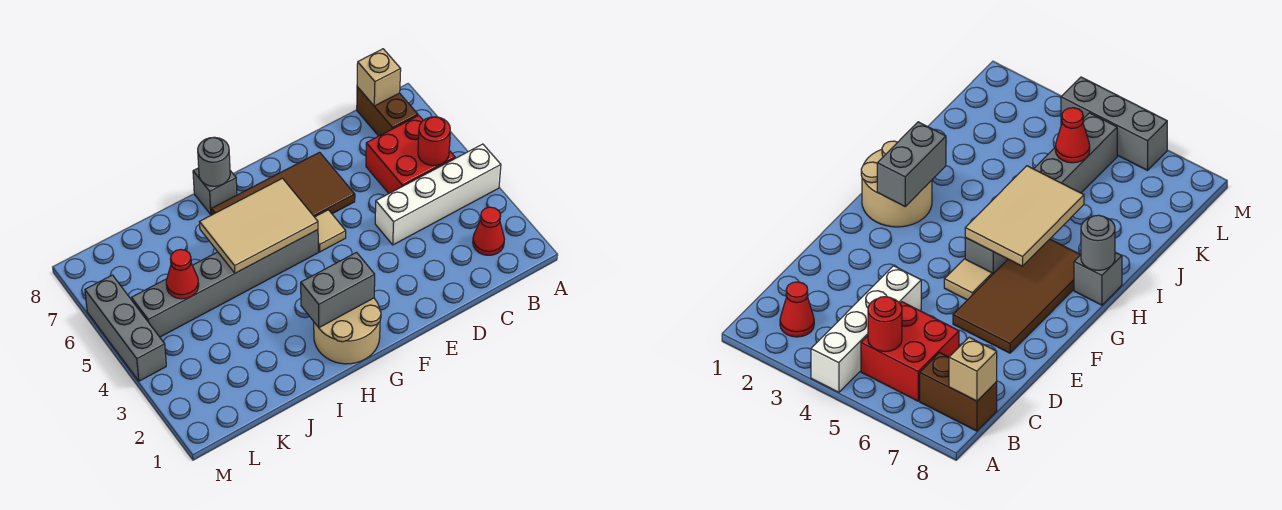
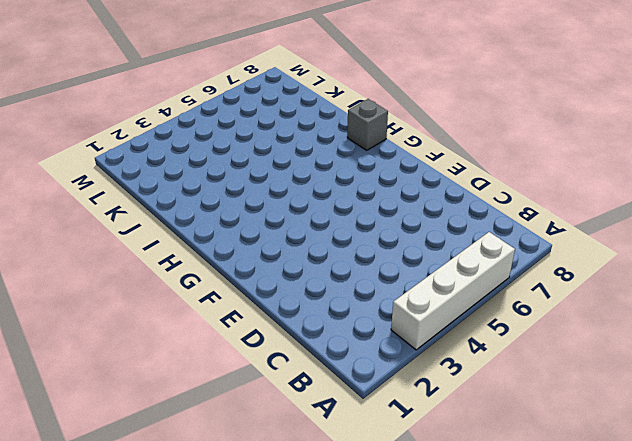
white 1x4 brick [391,232,515,350] -> white 1x4 brick turned to [375,144,501,245]
none -> red 1x1 cone [473,207,504,255]
none -> red 2x2 brick [366,116,455,193]
none -> brown 1x2 brick [357,87,418,136]

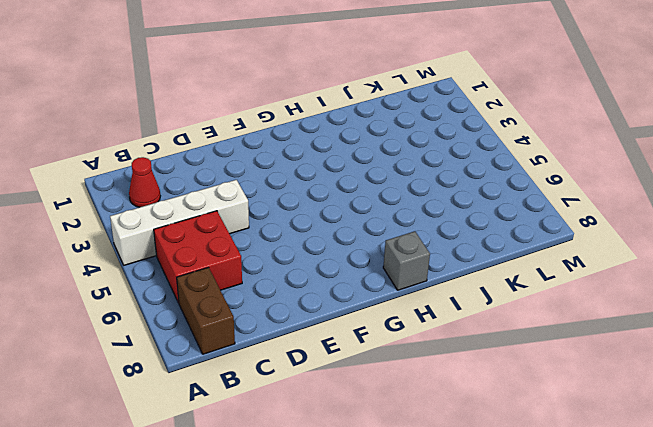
none -> brown 2x4 tile [211,152,355,217]
none -> tan 1x1 tile [315,210,346,252]
none -> tan 2x2 round brick [314,298,381,364]

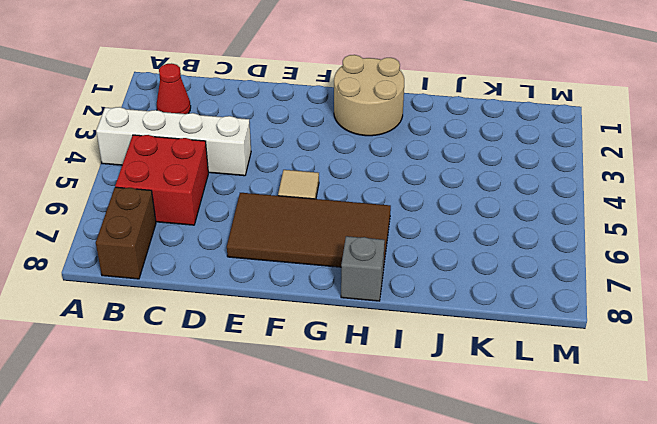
none -> grey 1x6 brick [132,230,318,337]
none -> grey 1x3 brick [85,275,166,381]
none -> red 1x1 round brick [418,117,450,166]

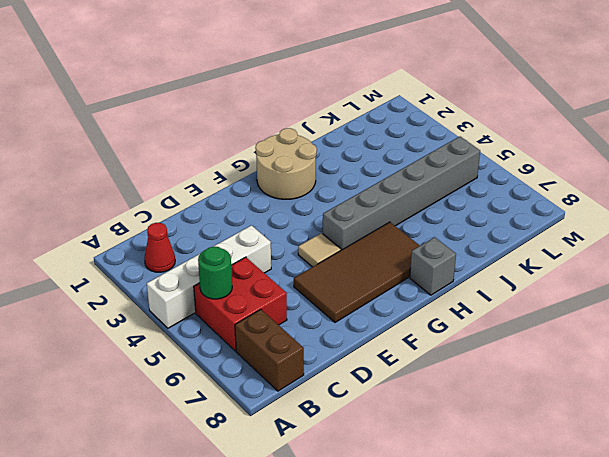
green 1x1 round brick [198,247,232,299] -> red 1x1 round brick [418,117,450,166]
none -> grey 1x3 brick [85,275,166,381]
none -> tan 1x1 brick [357,49,401,106]
none -> grey 1x2 brick [301,252,375,328]

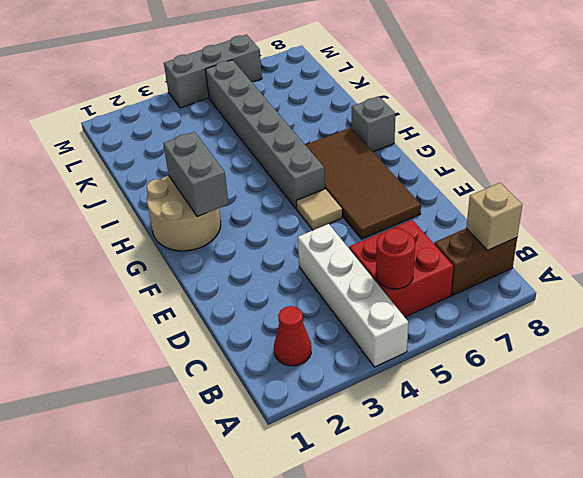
none -> tan 2x3 tile [200,178,318,273]
none -> grey 1x1 round brick [198,137,230,186]
none -> red 1x1 cone [166,250,199,299]

